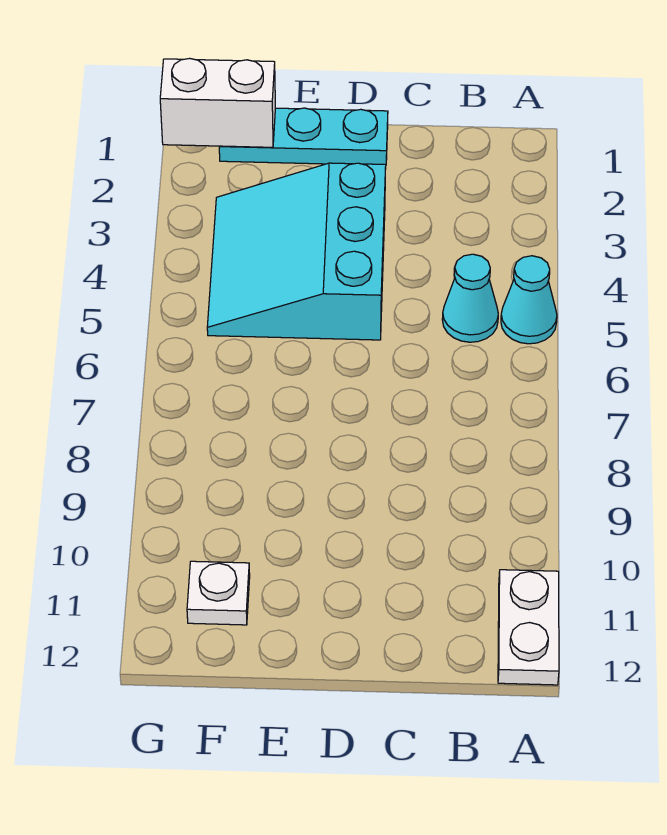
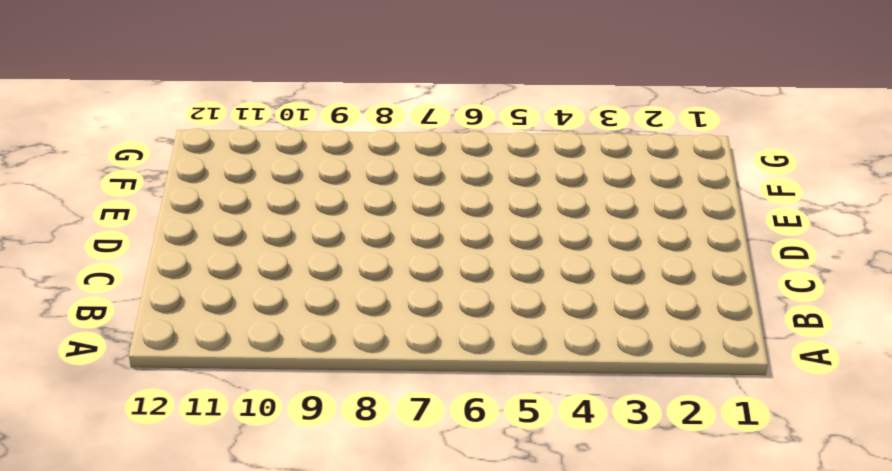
none -> cyan 1x1 cone [501,256,557,344]
none -> white 1x2 plate [498,570,559,685]

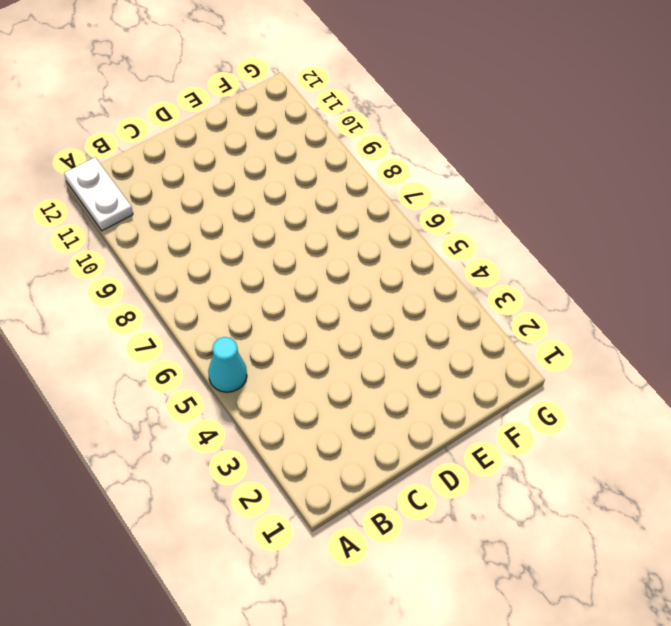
none -> cyan 1x1 cone [442,254,498,342]
none -> cyan 1x3 plate [219,108,388,165]

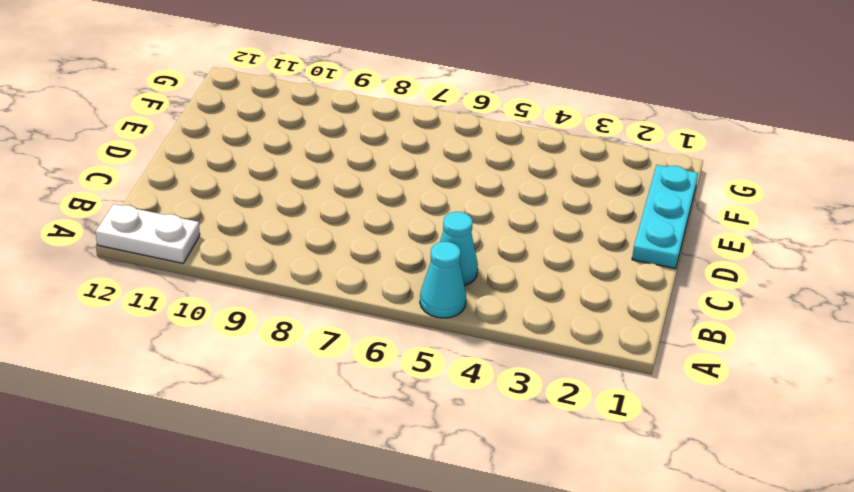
none -> cyan 3x3 slope [207,163,386,340]
none -> white 1x1 plate [187,561,250,625]

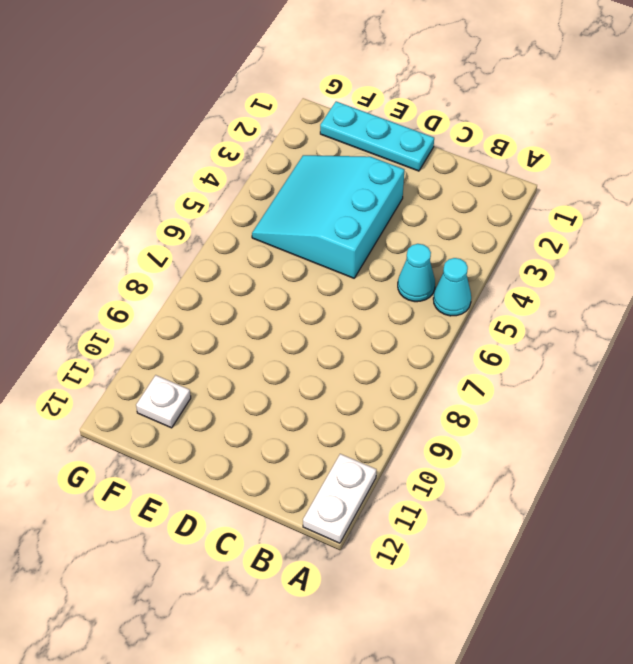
none -> white 1x2 brick [160,58,275,147]

